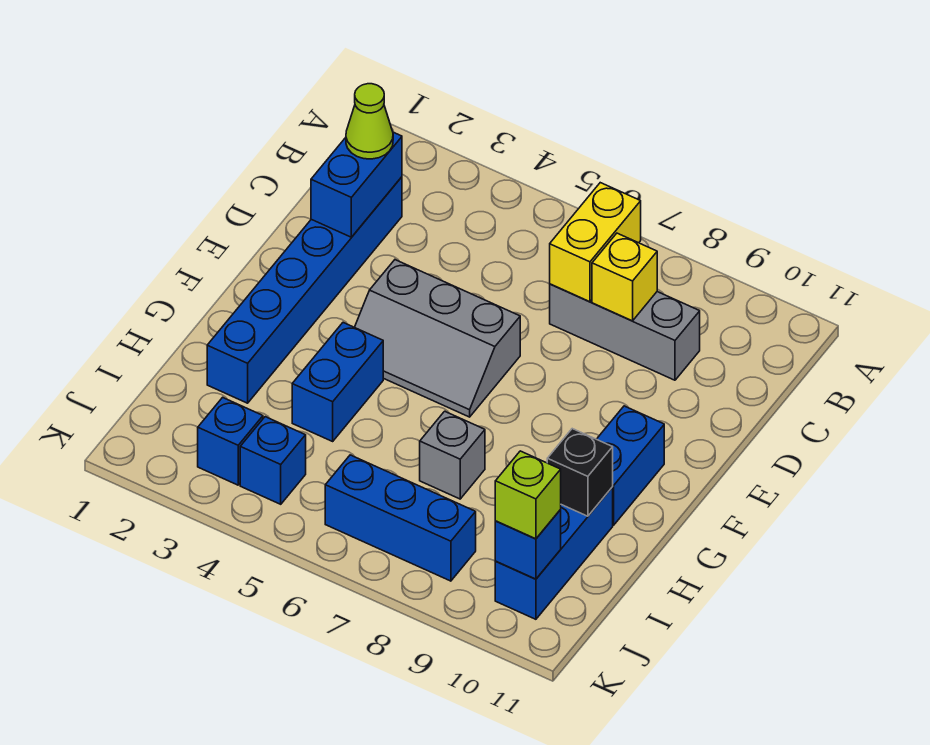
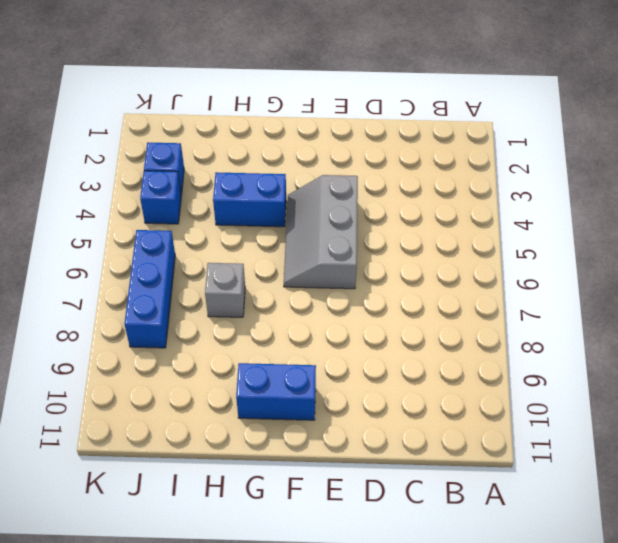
none -> blue 1x6 brick [207,177,402,403]
none -> grey 1x3 brick [550,284,700,380]
none -> blue 1x3 brick [495,487,613,619]

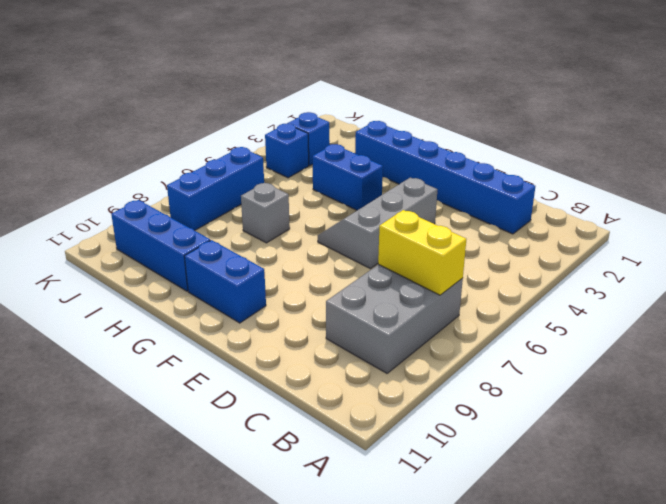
grey 2x3 brick [326,264,463,373] -> grey 1x3 brick [550,284,700,380]
none -> blue 1x2 brick [311,132,402,237]
none -> yellow 1x1 brick [592,233,657,321]
none -> black 1x1 brick [547,429,613,516]

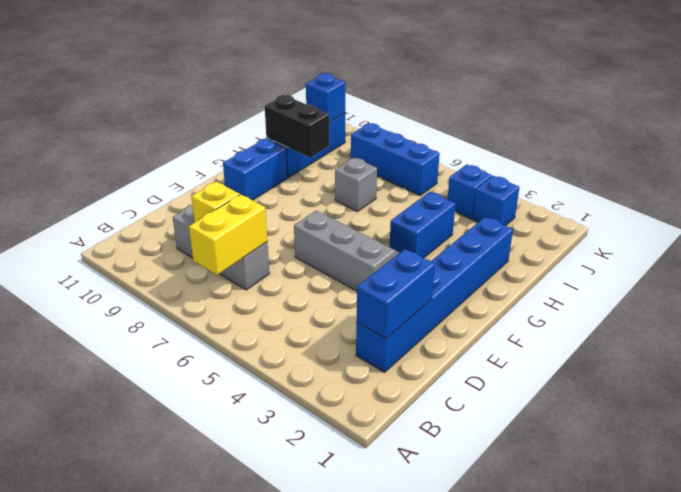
black 1x2 brick [265,95,329,158] -> black 1x1 brick [547,429,613,516]
none -> lime 1x1 cone [346,84,393,159]
none -> lime 1x1 brick [495,451,561,539]

